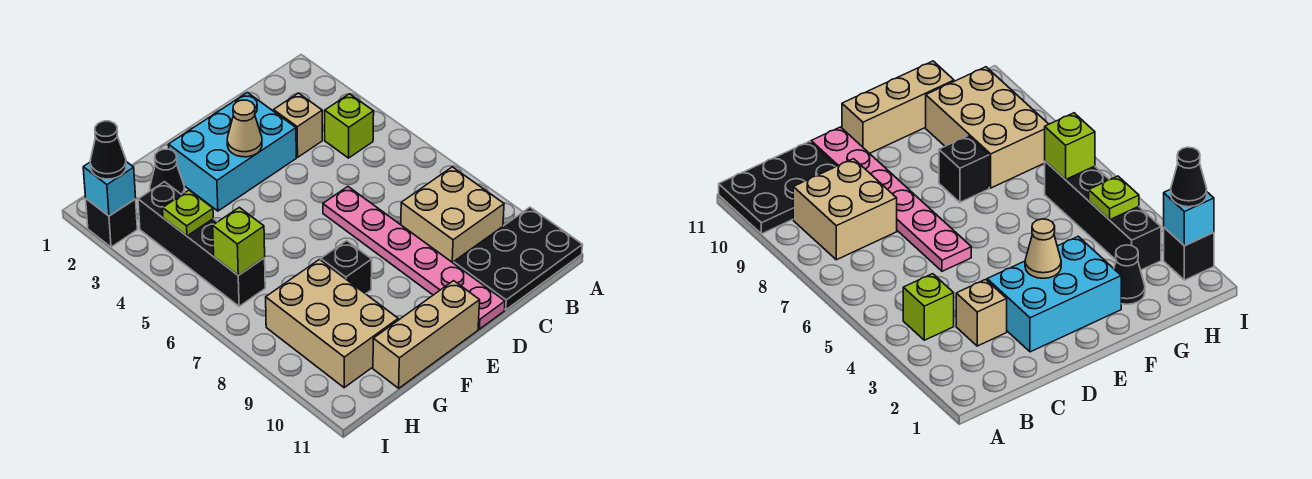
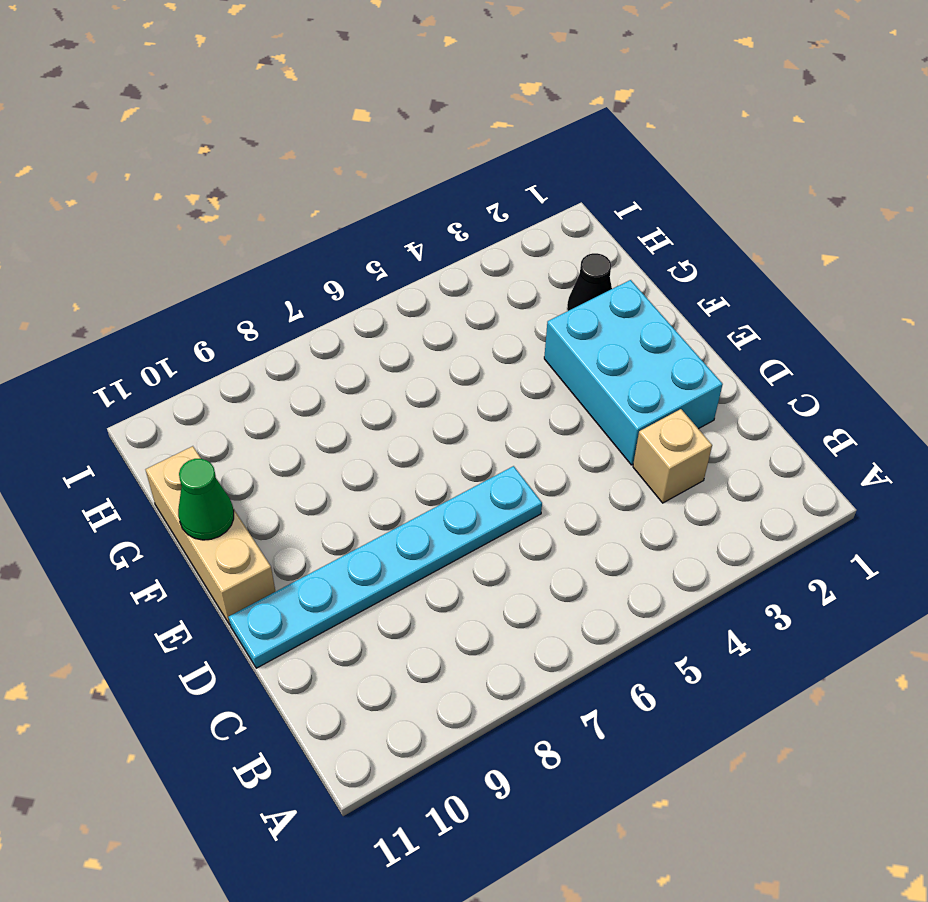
cyan 1x6 plate [229,466,542,668] -> pink 1x6 plate [323,187,505,329]
green 1x1 cone [178,459,234,540] -> none
none -> black 2x3 plate [454,207,583,310]
none -> lime 1x1 brick [325,94,374,158]
none -> tan 2x2 brick [401,167,504,263]

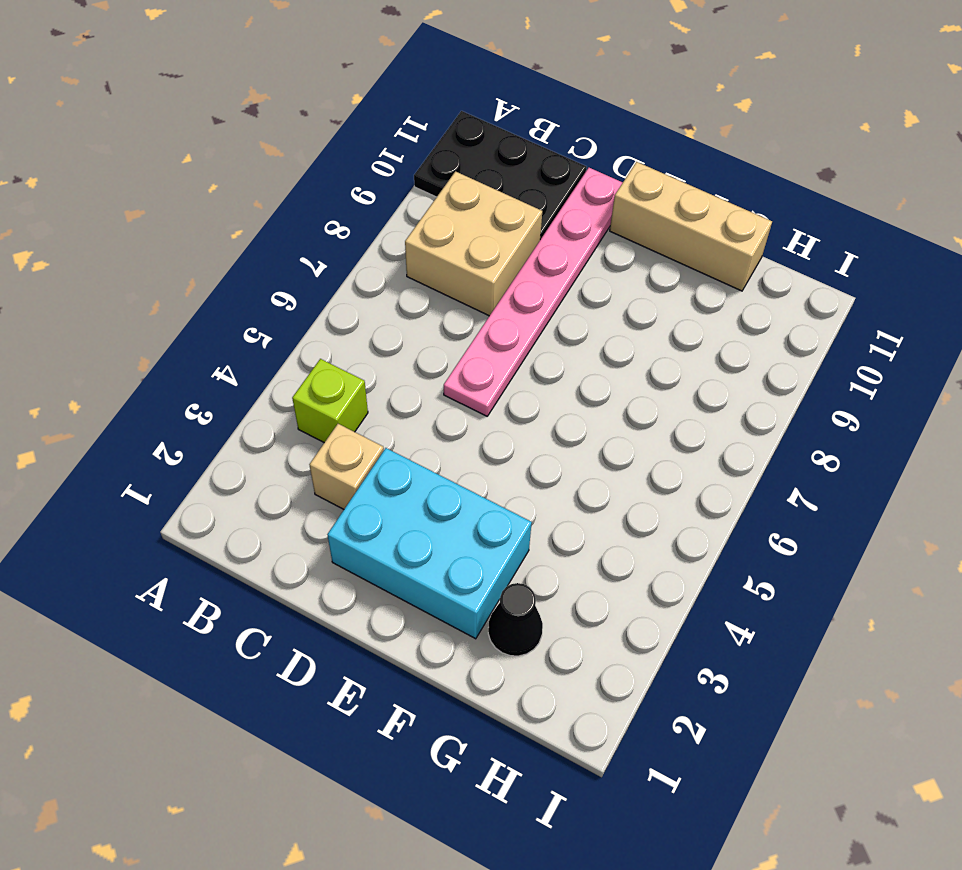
none -> black 1x1 brick [321,241,372,294]
none -> tan 2x3 brick [266,260,398,388]
none -> black 1x4 brick [138,182,265,306]

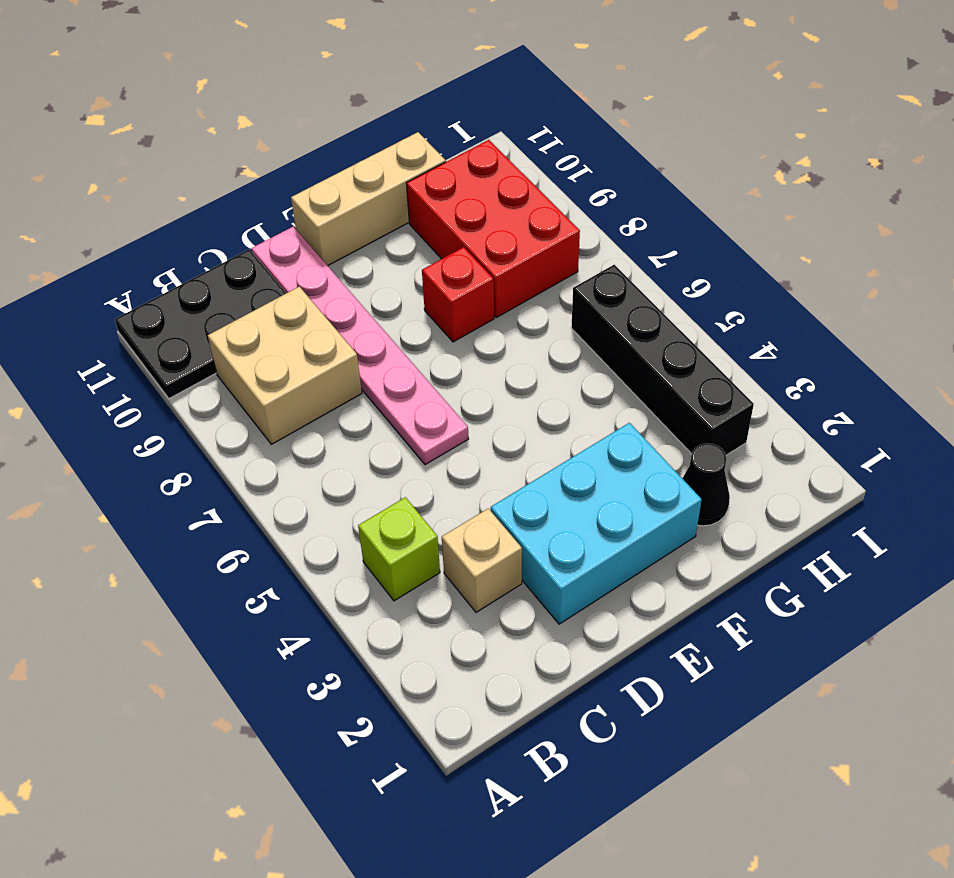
red 1x1 brick [422,247,494,342] -> black 1x1 brick [321,241,372,294]
red 2x3 brick [406,140,580,317] -> tan 2x3 brick [266,260,398,388]
none -> black 1x1 brick [86,199,137,247]
none -> tan 1x1 cone [227,100,262,157]
none -> lime 1x1 plate [163,190,213,236]

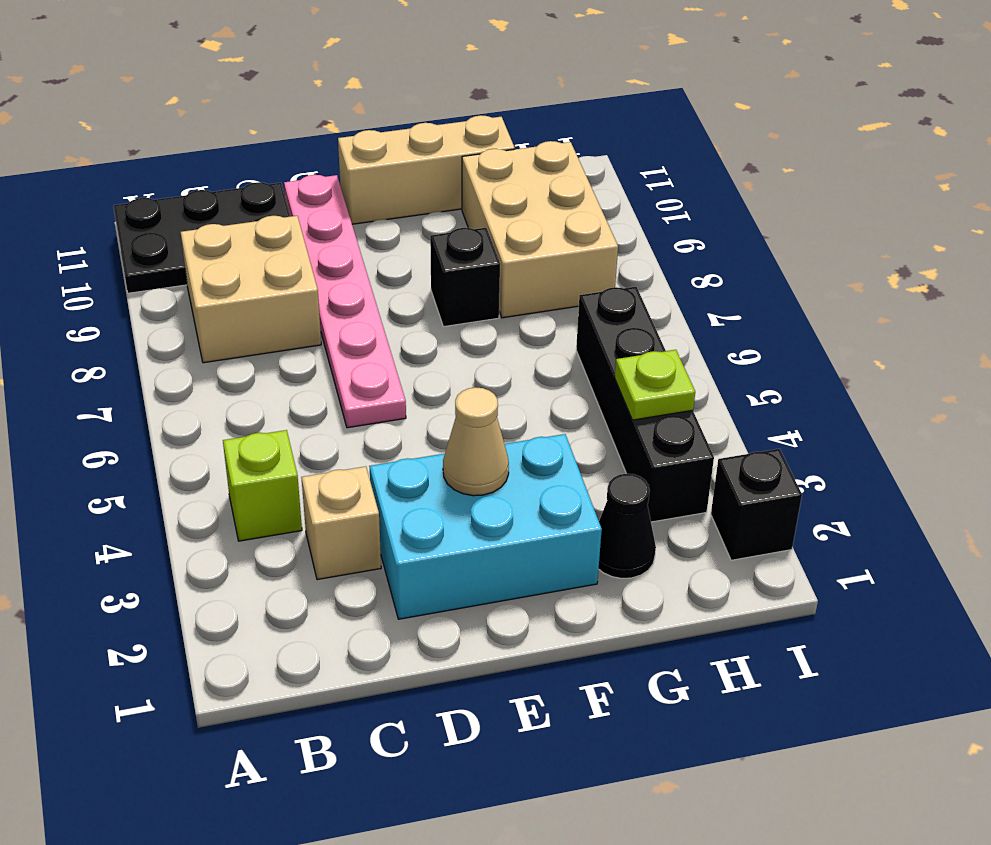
none -> lime 1x1 brick [213,207,265,275]
none -> cyan 1x1 brick [83,162,136,216]
none -> black 1x1 cone [90,121,126,179]

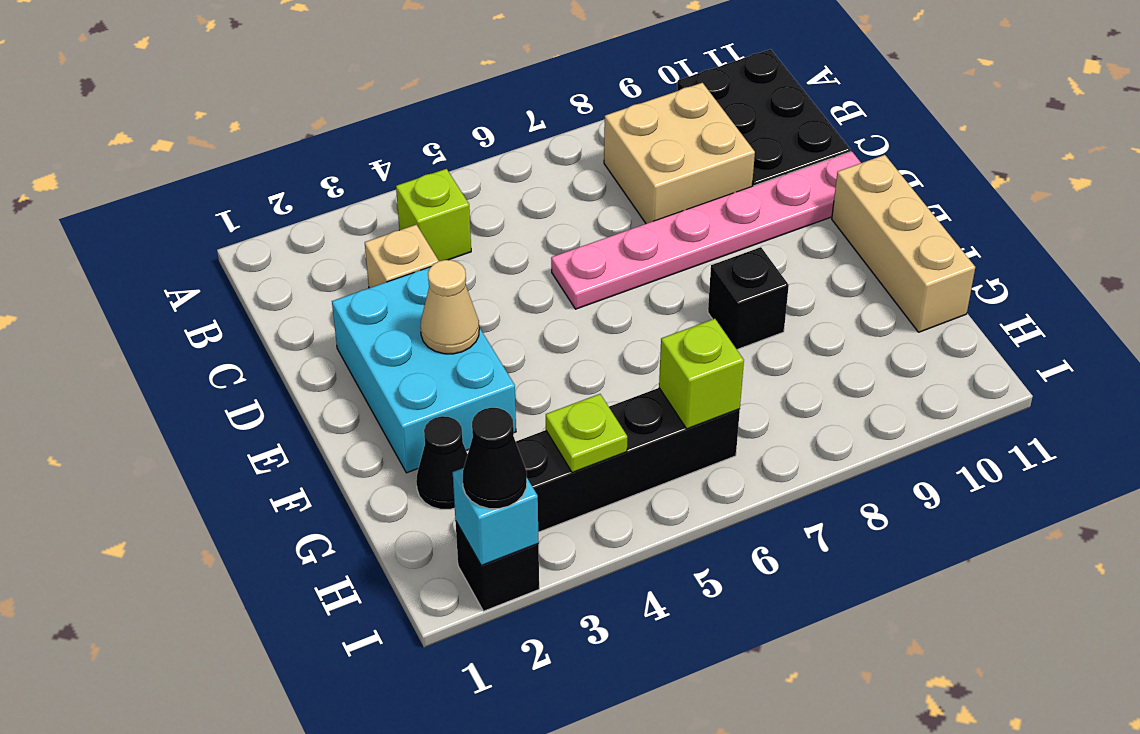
none -> tan 2x3 brick [266,260,398,388]

